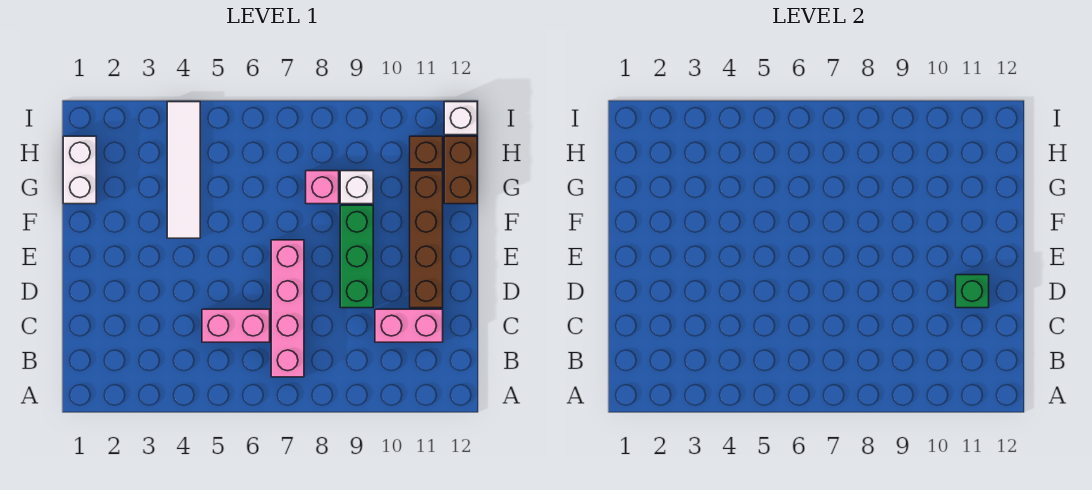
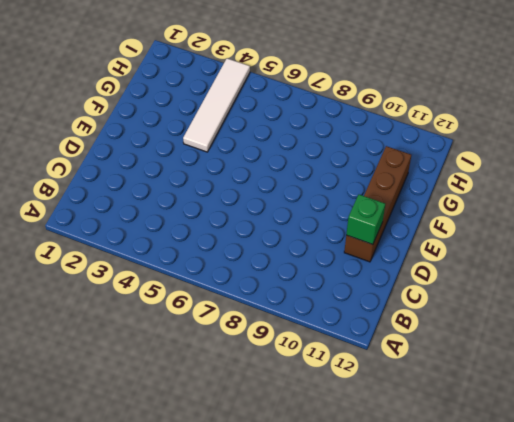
none -> pink 1x4 brick [271,240,304,377]
none -> pink 1x2 brick [202,309,270,342]
none -> pink 1x2 brick [375,309,443,342]

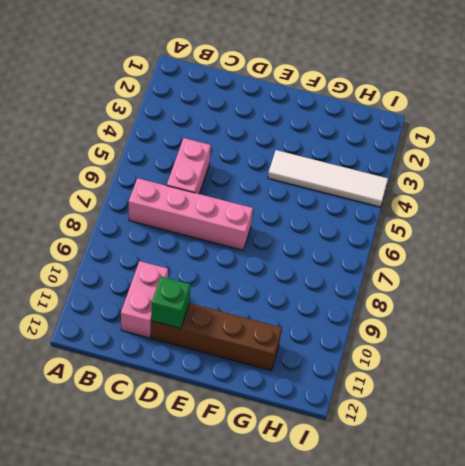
none -> green 1x3 brick [340,205,373,308]
none -> white 1x2 brick [63,136,96,204]
none -> pink 1x1 brick [306,171,339,204]

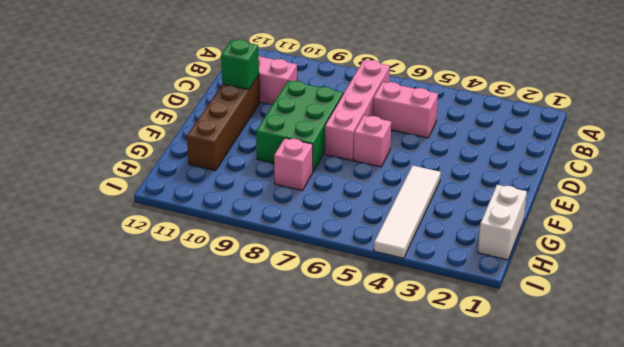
green 2x3 brick [256,81,343,172] -> green 1x3 brick [340,205,373,308]
pink 1x1 brick [354,116,391,167] -> none
none -> white 1x1 brick [340,171,373,204]
none -> brown 1x2 brick [444,136,477,204]
none -> brown 1x1 brick [410,136,443,169]

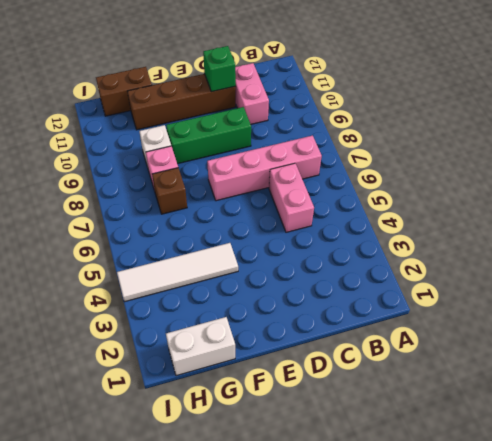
brown 1x1 brick [152,168,187,214] -> brown 1x1 brick moved to [410,136,443,169]
none -> white 1x1 brick [444,102,477,135]

